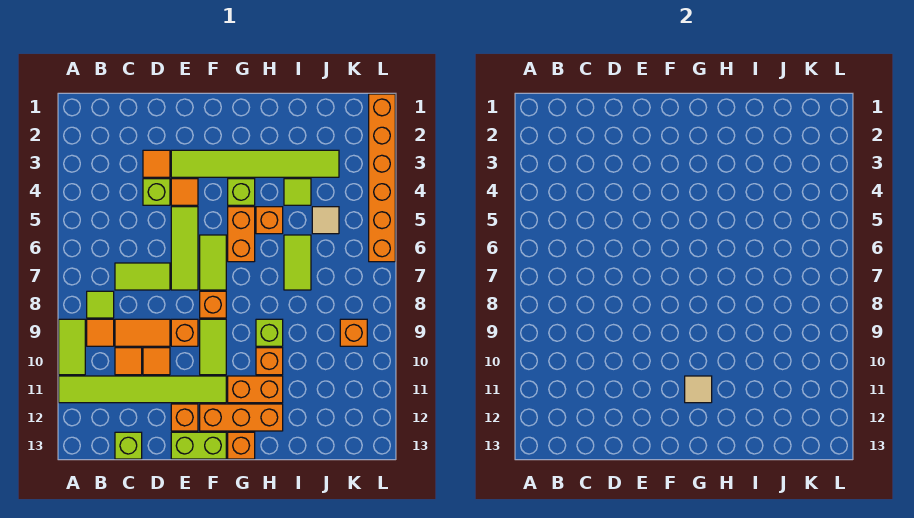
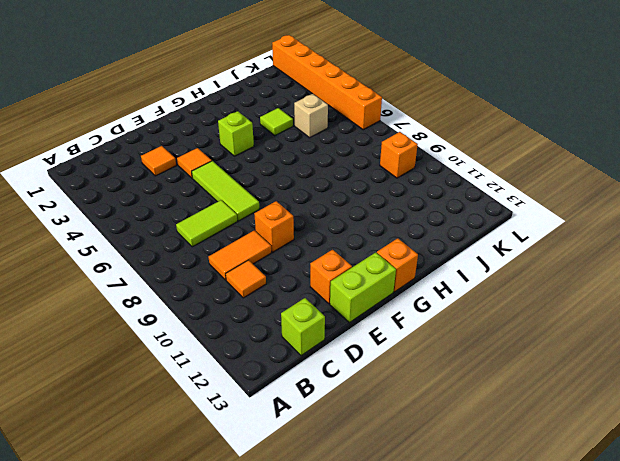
tan 1x1 brick [294,94,328,138] -> tan 1x1 tile [312,207,339,234]
none -> lime 1x2 tile [59,319,85,375]
none -> lime 1x6 tile [59,376,226,403]
none -> lime 1x1 tile [87,291,114,318]
none -> orange 1x1 tile [87,319,114,346]

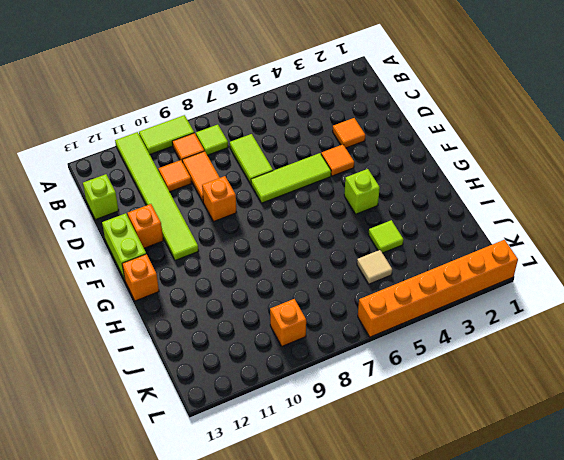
none -> lime 1x1 brick [143,179,170,205]
none -> orange 1x1 tile [143,348,170,375]
none -> lime 1x6 tile [171,150,339,177]
none -> lime 1x2 tile [200,235,226,290]

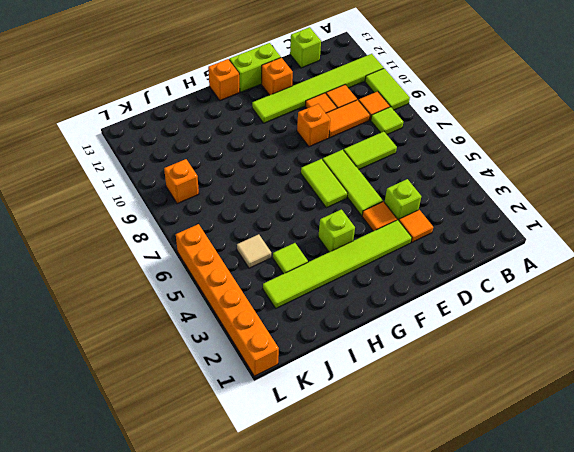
none -> orange 1x1 brick [200,291,226,318]
none -> lime 1x2 tile [200,319,226,375]
none -> orange 1x3 brick [200,404,283,431]
none -> orange 1x2 brick [228,207,255,262]

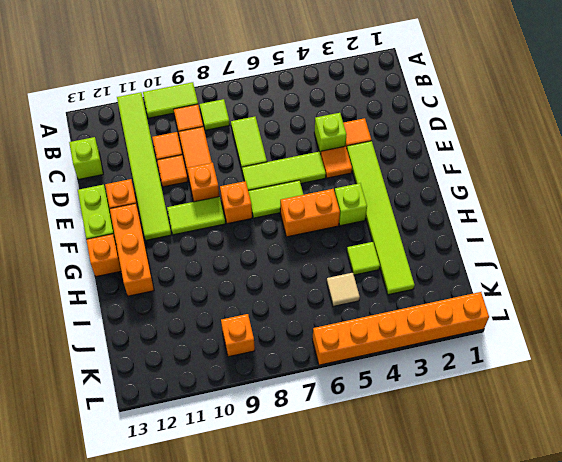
none -> orange 1x2 brick [228,376,283,403]
none -> orange 1x1 brick [256,207,283,234]
none -> lime 1x1 brick [256,319,283,346]
none -> orange 1x1 brick [256,348,283,375]

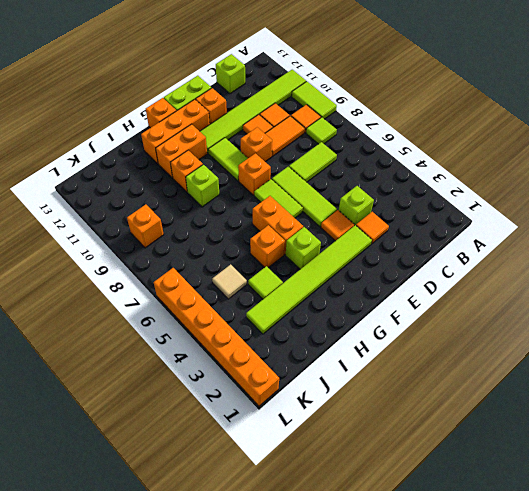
none -> lime 1x2 tile [284,235,311,290]
none -> tan 1x1 tile [685,376,712,403]

